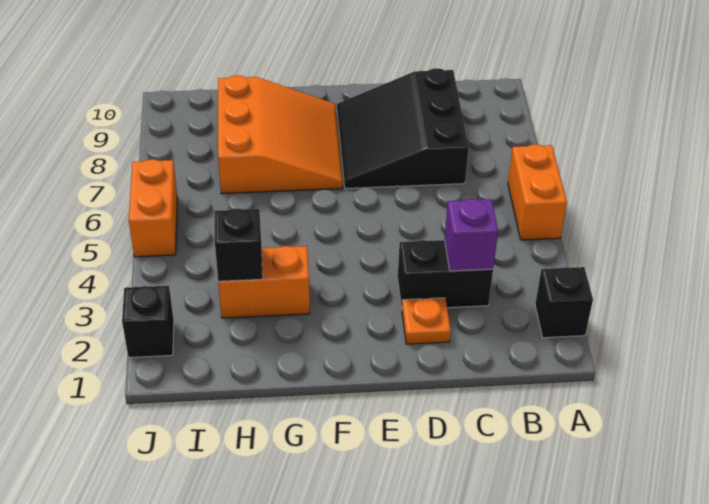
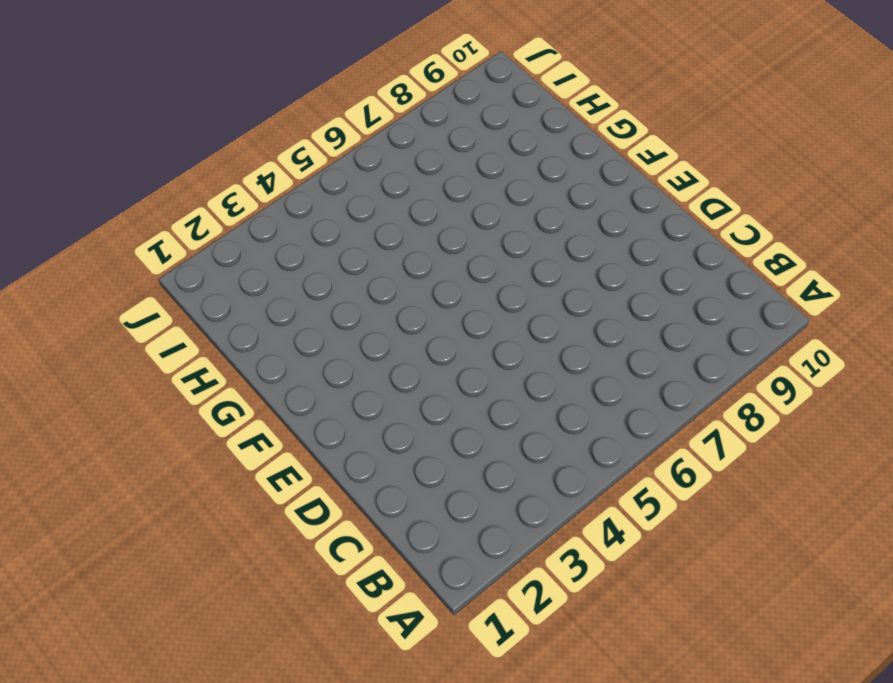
none -> black 1x1 brick [535,267,593,338]
none -> orange 1x2 brick [508,144,567,240]

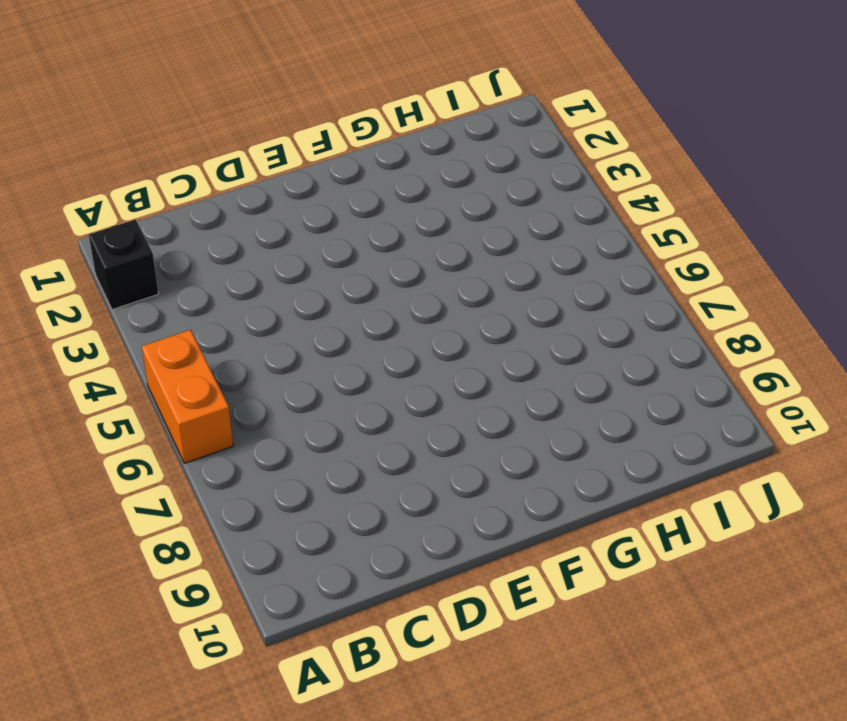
none -> black 1x2 brick [398,240,493,308]
none -> black 3x3 slope [337,68,469,189]

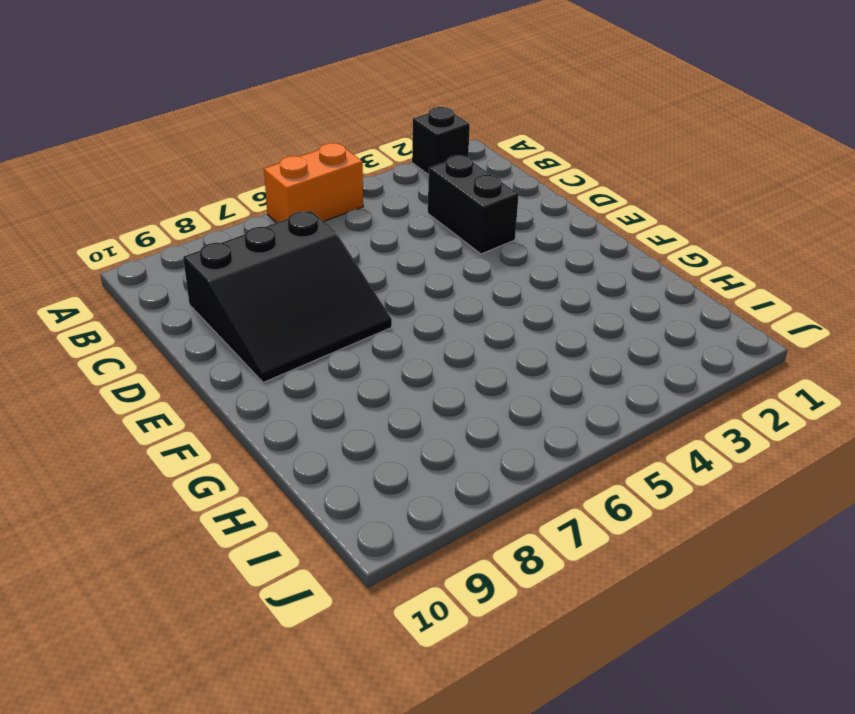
none -> orange 1x1 plate [402,298,451,344]
none -> orange 3x3 slope [218,75,343,194]

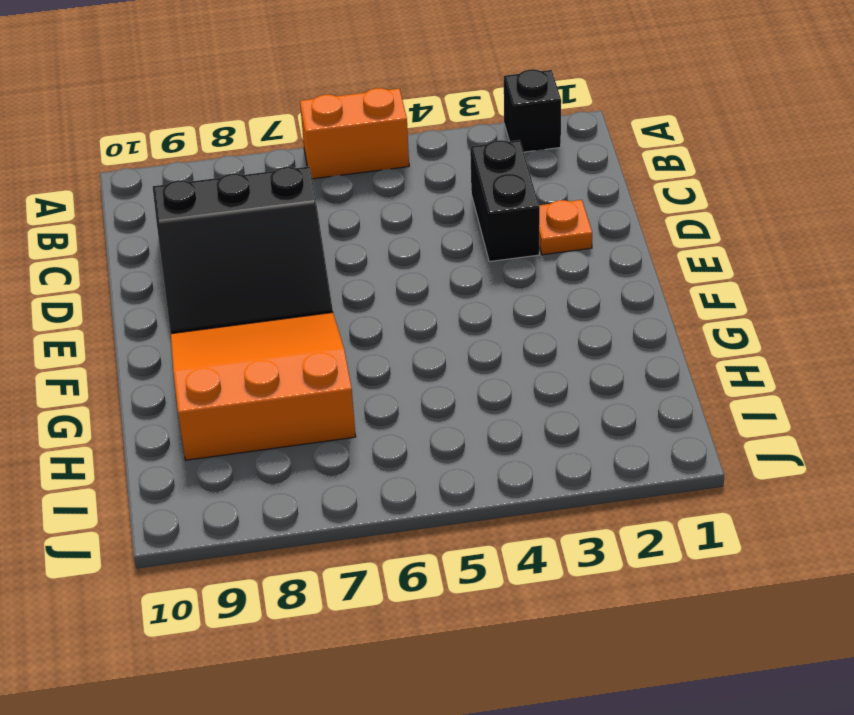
none -> orange 1x2 brick [218,246,310,318]
none -> black 1x1 brick [122,286,174,358]

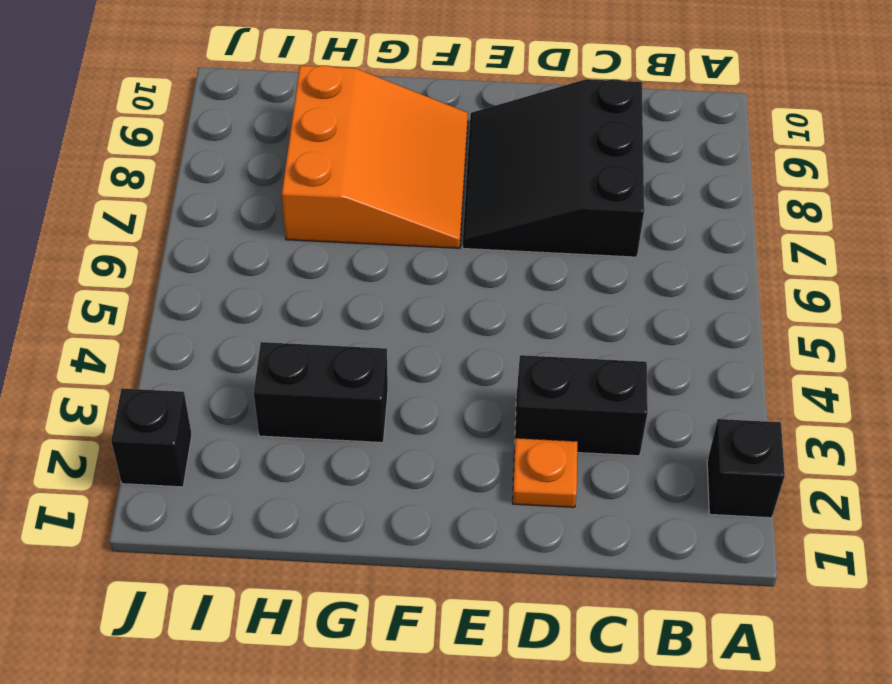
black 1x2 brick [254,342,388,443] -> orange 1x2 brick [218,246,310,318]
none -> orange 1x2 brick [508,144,567,240]
none -> orange 1x2 brick [129,159,177,257]

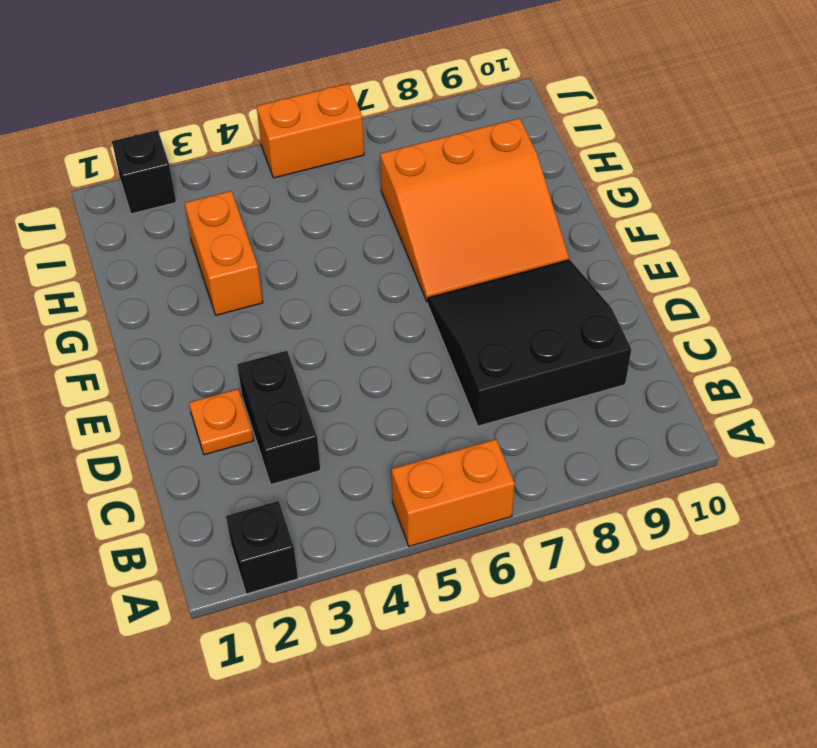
none -> purple 1x1 brick [444,199,498,271]
none -> black 1x1 brick [215,208,263,281]

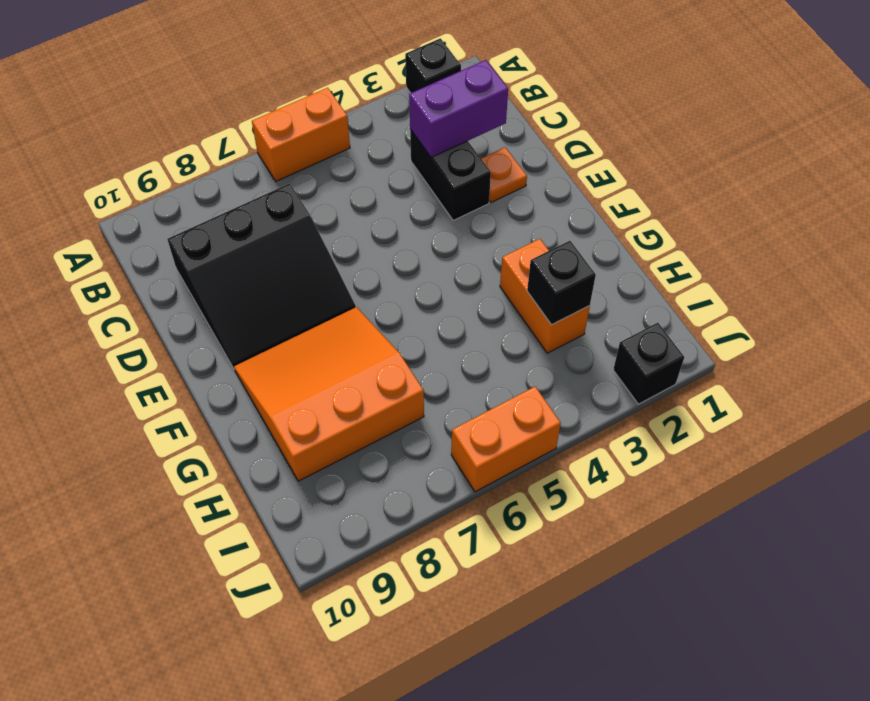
purple 1x2 brick [409,60,508,158] -> purple 1x1 brick [444,199,498,271]

